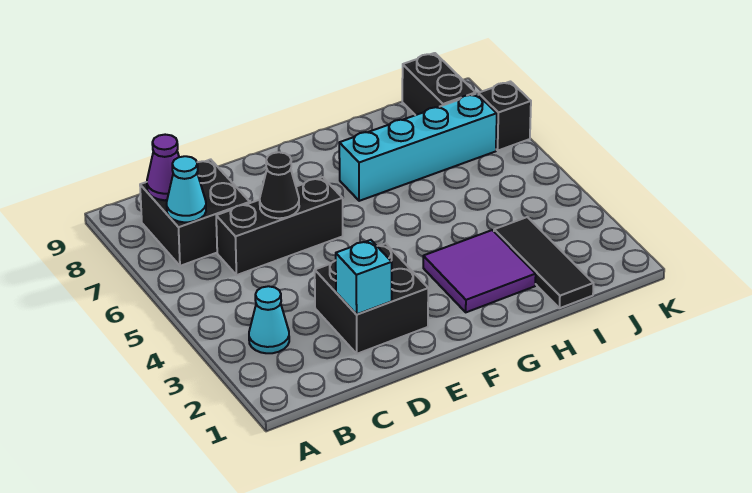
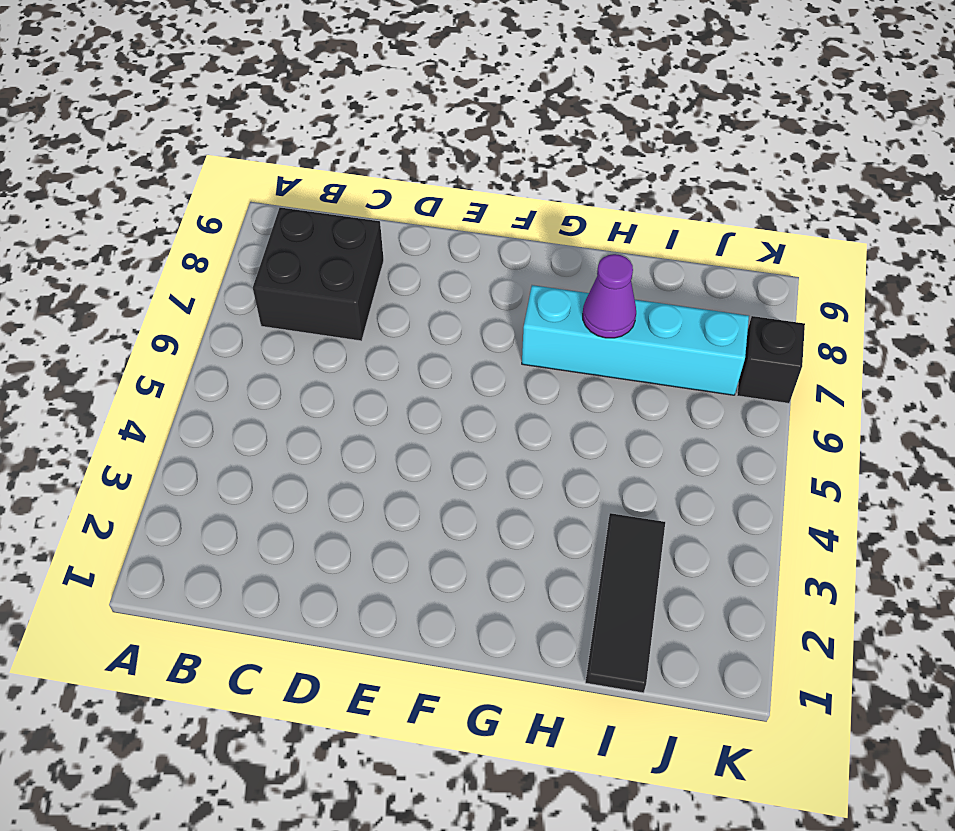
purple 1x1 cone [583,254,636,338] -> purple 1x1 cone moved to [147,135,179,200]
none -> cyan 1x1 cone [249,286,289,353]
none -> black 1x3 brick [216,177,343,275]
none -> black 2x2 brick [315,244,428,354]

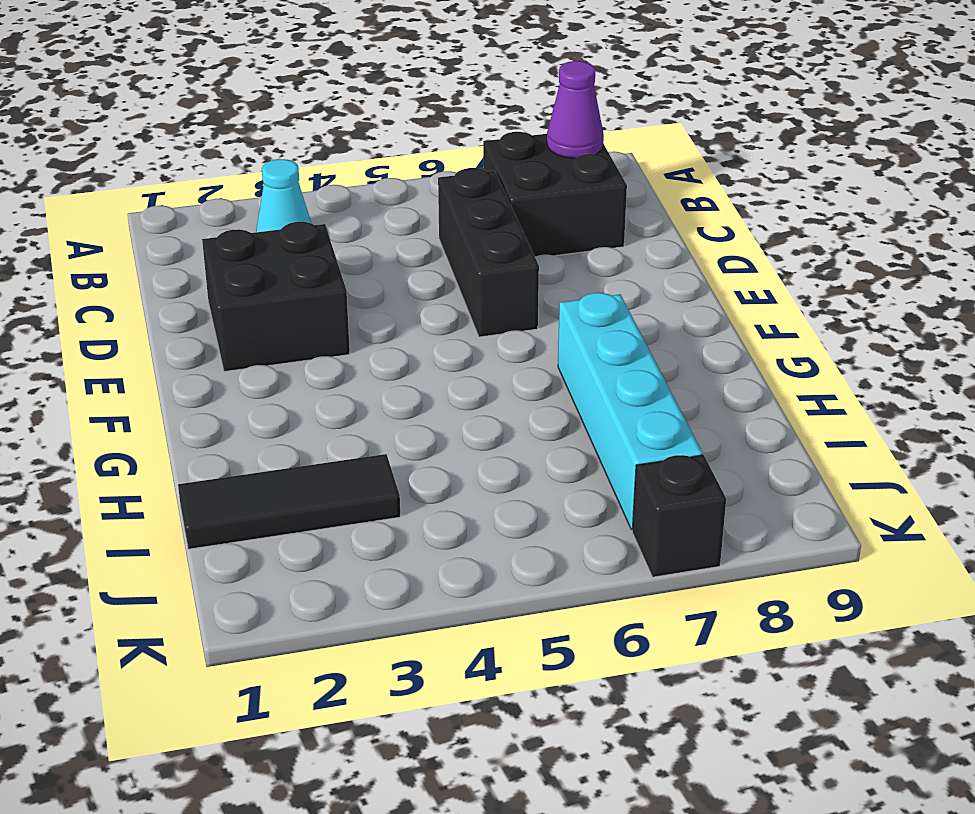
none -> purple 2x2 tile [423,230,536,312]
none -> black 1x2 brick [402,53,476,115]
none -> cyan 1x1 cone [167,156,206,222]

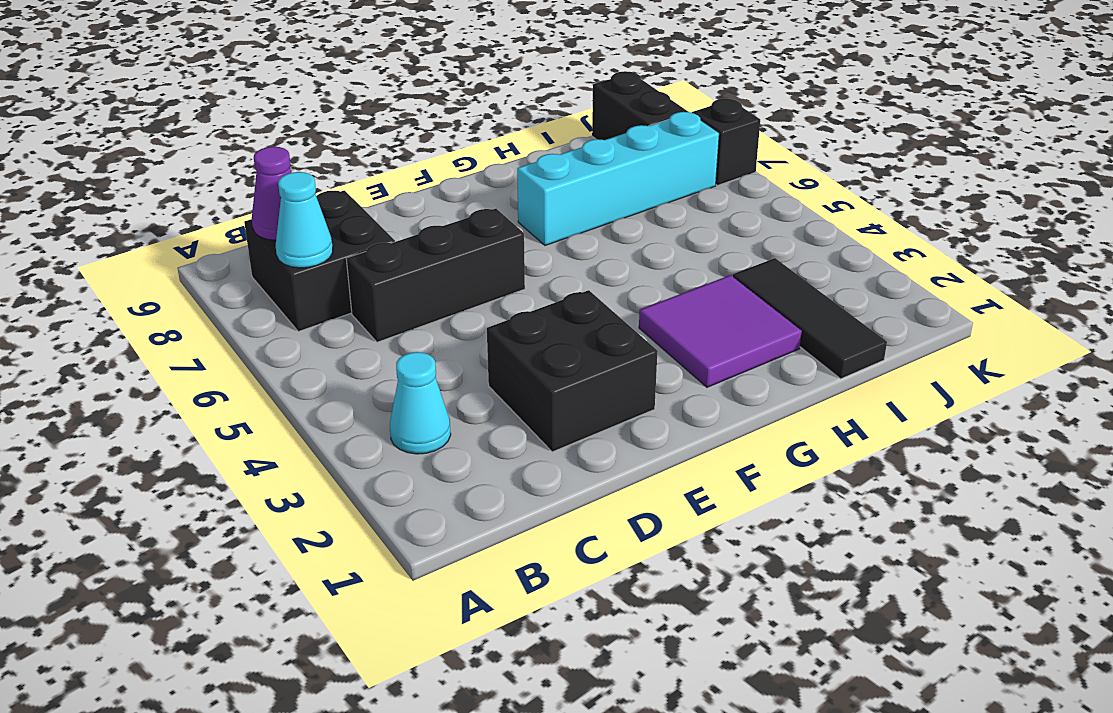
none -> cyan 1x1 brick [336,240,392,314]
none -> black 1x1 cone [260,152,299,218]

